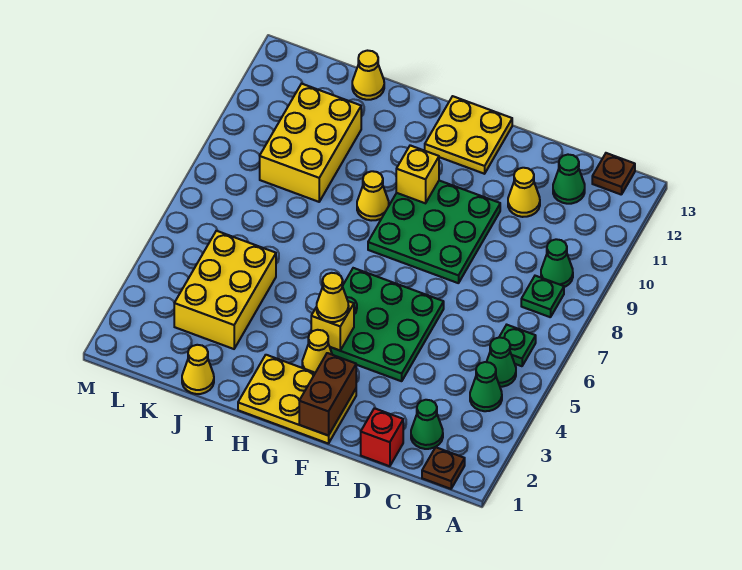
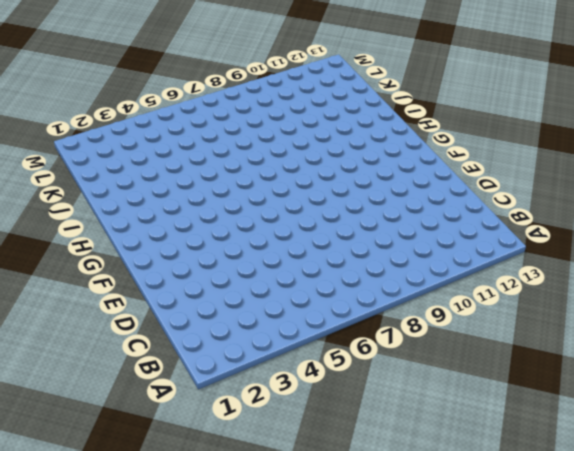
none -> brown 1x1 plate [422,447,465,489]
none -> green 1x1 cone [470,362,502,411]
none -> green 1x1 cone [487,337,516,387]

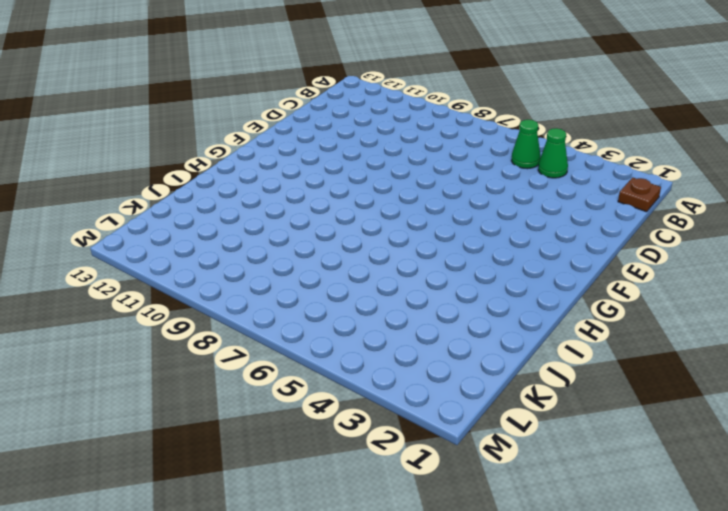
none -> green 1x1 plate [500,325,536,366]
none -> green 1x1 plate [521,276,564,317]
none -> green 1x1 cone [541,239,573,287]

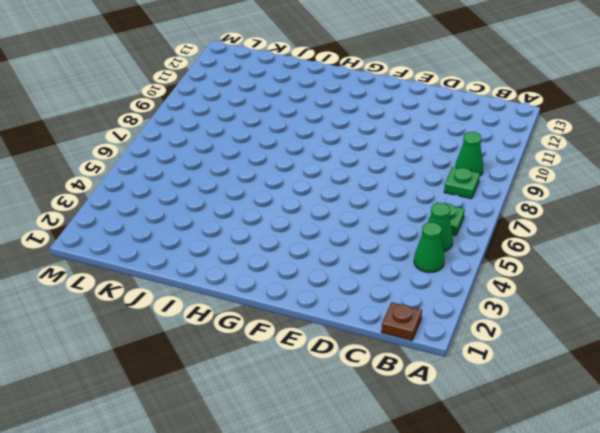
none -> brown 1x1 plate [592,153,635,195]
none -> green 1x1 cone [411,400,443,449]
none -> green 1x1 cone [553,155,585,204]

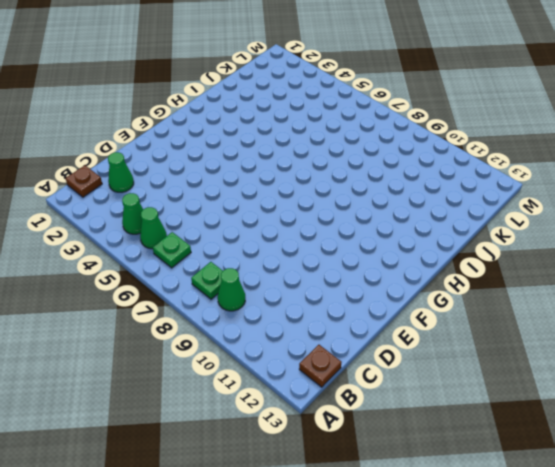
none -> green 1x1 cone [553,155,585,204]
none -> red 1x1 brick [361,408,403,466]
none -> yellow 1x1 cone [508,168,540,217]

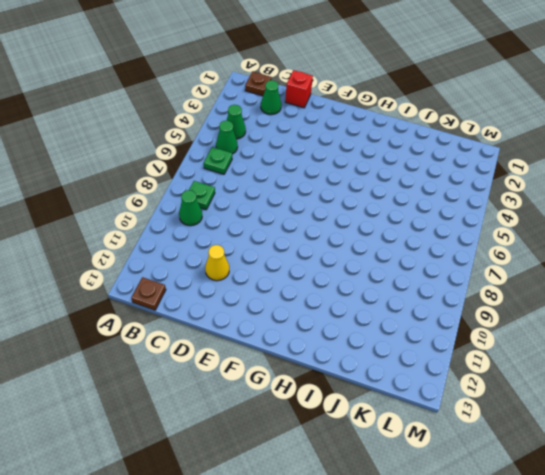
none -> green 1x1 cone [553,155,585,204]
none -> green 3x3 plate [330,268,444,381]
none -> green 3x3 plate [368,181,500,283]

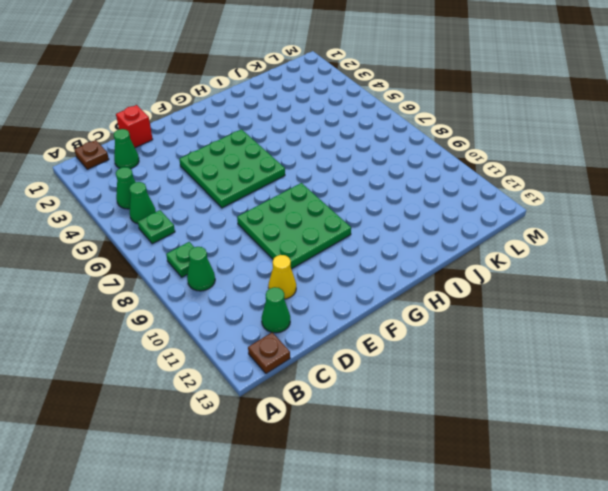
none -> yellow 2x3 plate [238,355,356,444]
none -> yellow 2x2 plate [425,96,512,174]
none -> yellow 1x1 cone [302,330,332,373]

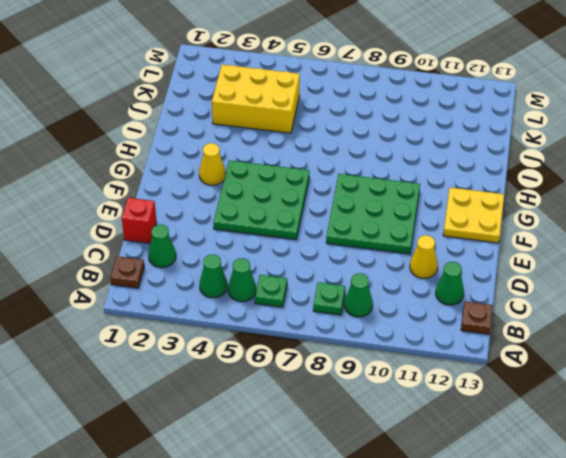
none -> yellow 2x3 plate [238,355,356,444]
none -> yellow 1x1 cone [357,171,389,221]
none -> yellow 1x1 cone [182,345,214,394]

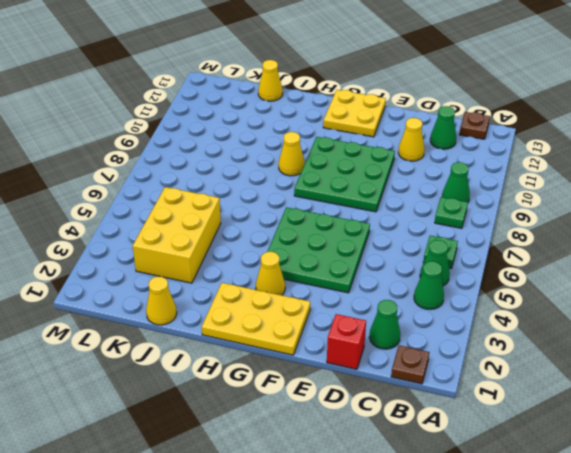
none -> yellow 2x3 brick [260,84,361,202]
none -> brown 1x2 brick [299,353,356,436]
none -> yellow 1x1 brick [311,301,354,350]

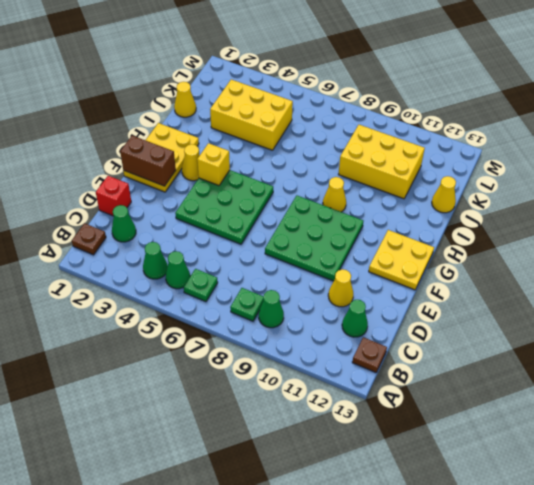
none -> yellow 1x1 brick [396,145,439,203]
none -> yellow 1x1 cone [317,273,349,322]

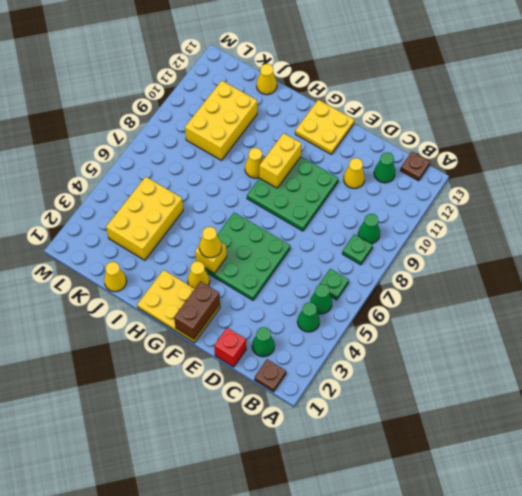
yellow 1x2 brick [259,133,302,188] -> yellow 1x1 brick [396,145,439,203]

